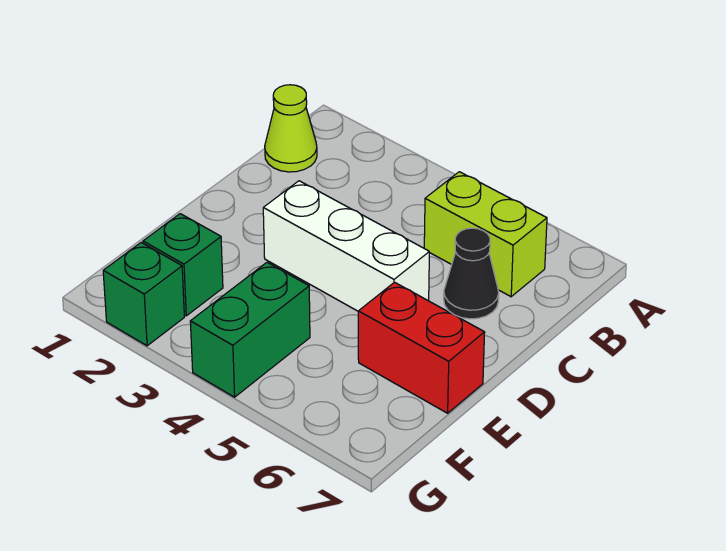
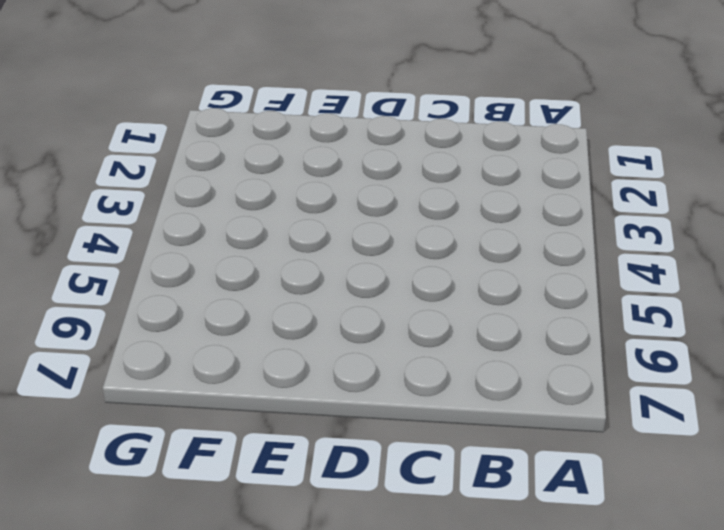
none -> lime 1x1 cone [265,85,317,172]
none -> lime 1x2 brick [424,172,547,297]

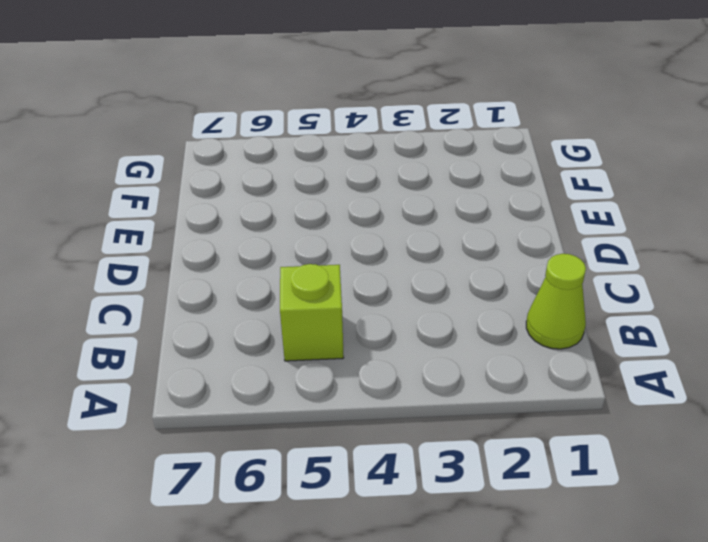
lime 1x1 brick [280,264,344,361] -> lime 1x2 brick [424,172,547,297]
none -> black 1x1 cone [444,228,499,319]
none -> white 1x3 brick [263,181,429,311]

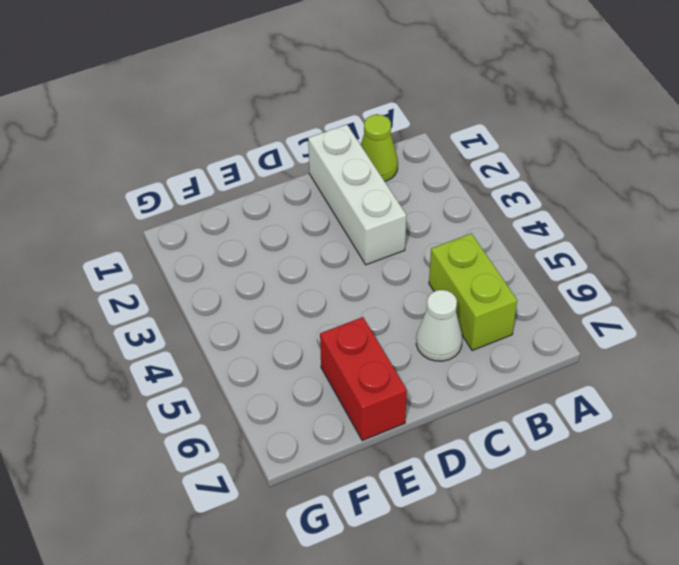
white 1x3 brick [308,125,406,265] -> white 1x3 brick moved to [263,181,429,311]
white 1x1 cone [416,290,462,361] -> black 1x1 cone [444,228,499,319]
none -> green 1x1 brick [143,214,223,316]
none -> green 1x2 brick [190,262,310,397]

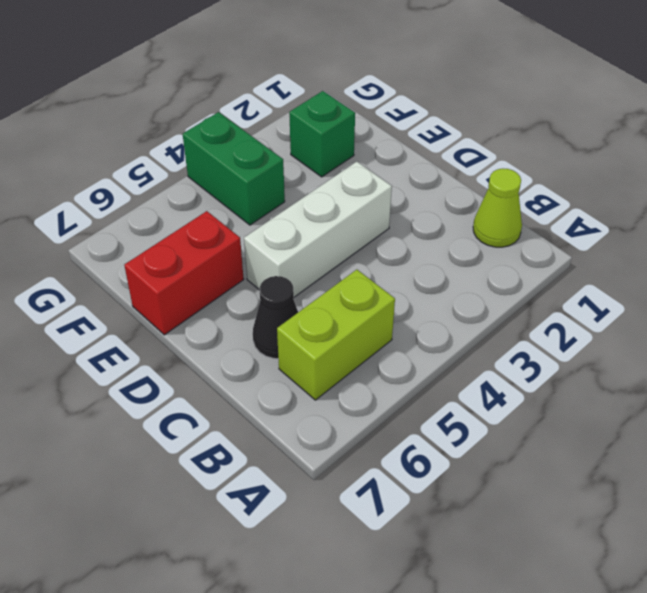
none -> green 1x1 brick [103,243,184,346]

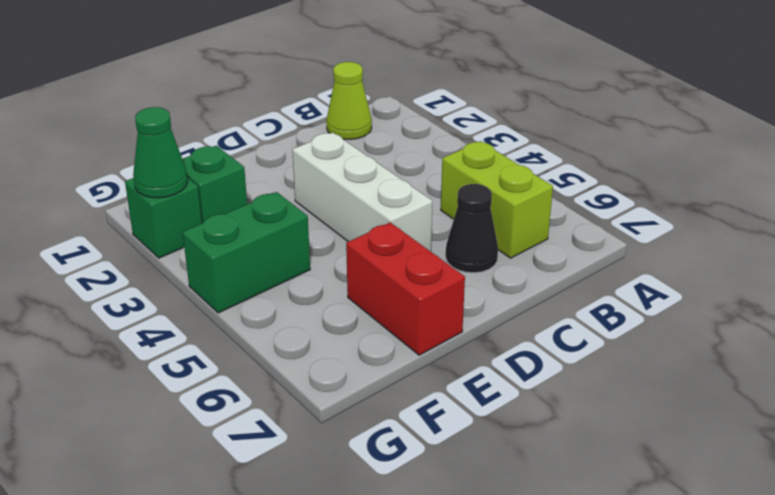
green 1x1 cone [133,107,188,198] -> none

